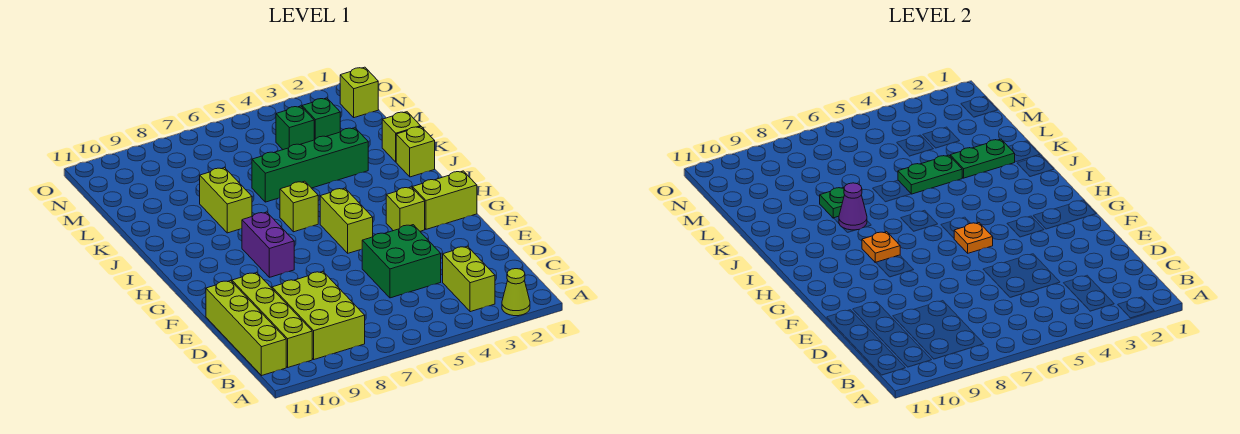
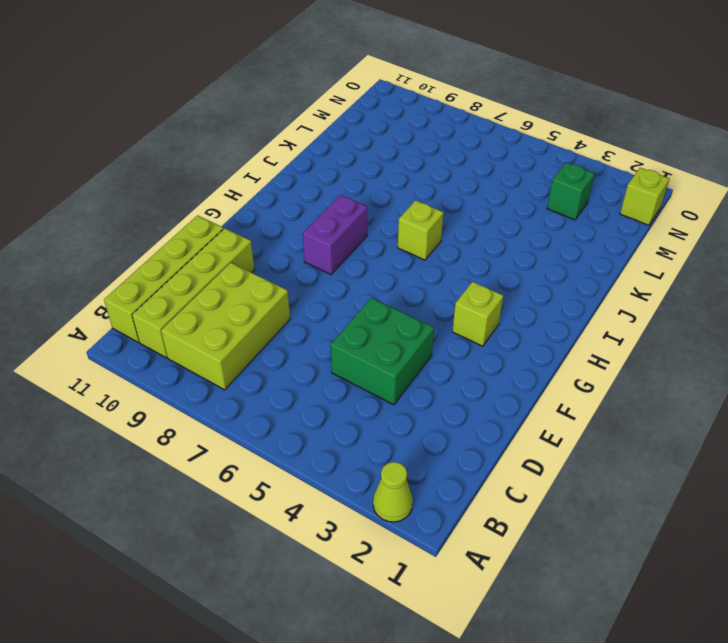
none -> lime 1x2 brick [443,246,495,312]
none -> lime 1x2 brick [413,171,477,229]
none -> lime 1x2 brick [320,188,373,253]

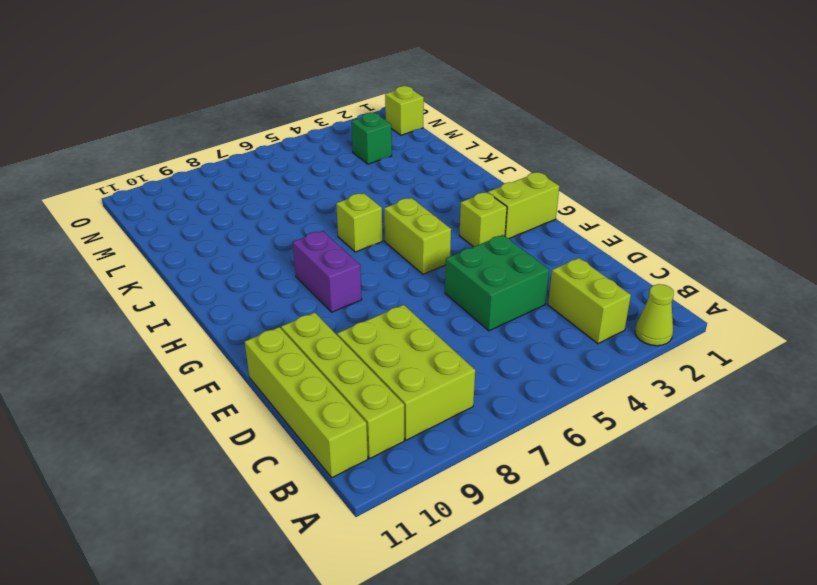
none -> lime 1x1 brick [396,127,435,177]
none -> lime 1x2 brick [200,168,252,233]
none -> lime 1x1 brick [382,112,421,162]

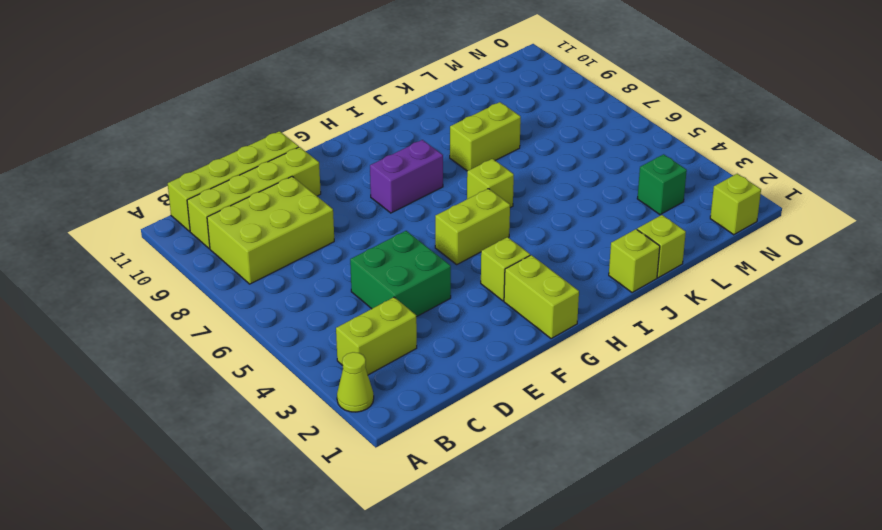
none -> green 1x4 brick [252,128,368,202]
none -> green 1x1 brick [276,106,314,150]
none -> orange 1x1 plate [954,223,993,253]

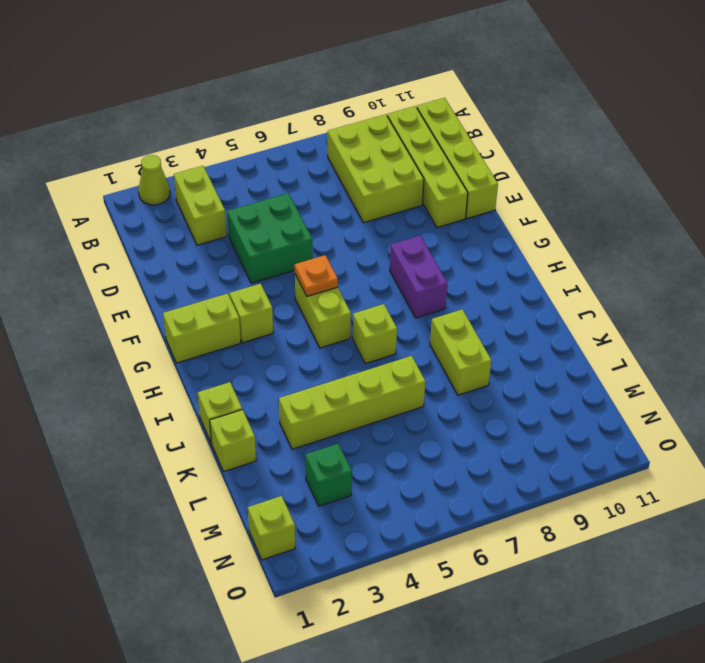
lime 1x4 brick [279,356,425,449] -> green 1x4 brick [252,128,368,202]
none -> green 1x1 brick [276,106,314,150]
none -> orange 1x1 plate [862,232,900,263]
none -> purple 1x1 cone [839,183,867,230]

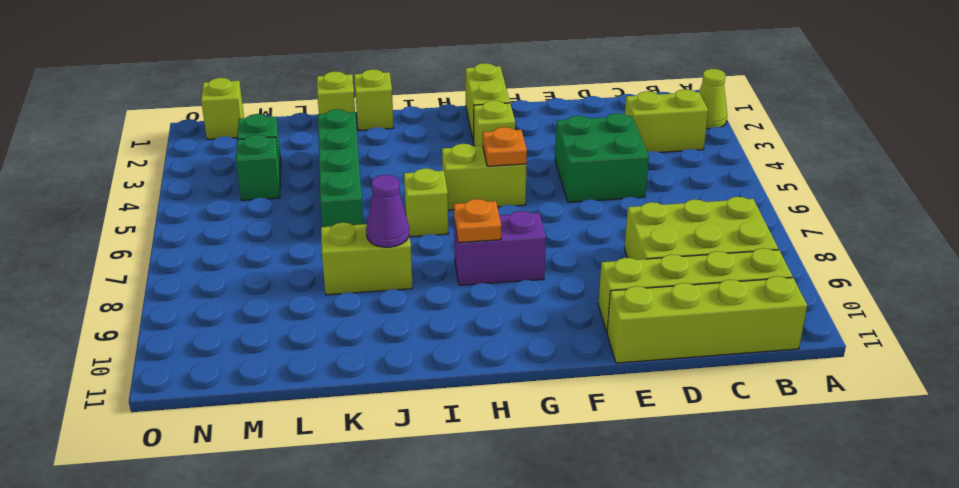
none -> green 1x2 plate [950,139,1015,178]
none -> green 1x2 plate [898,155,962,194]
none -> green 1x1 plate [820,187,845,218]

